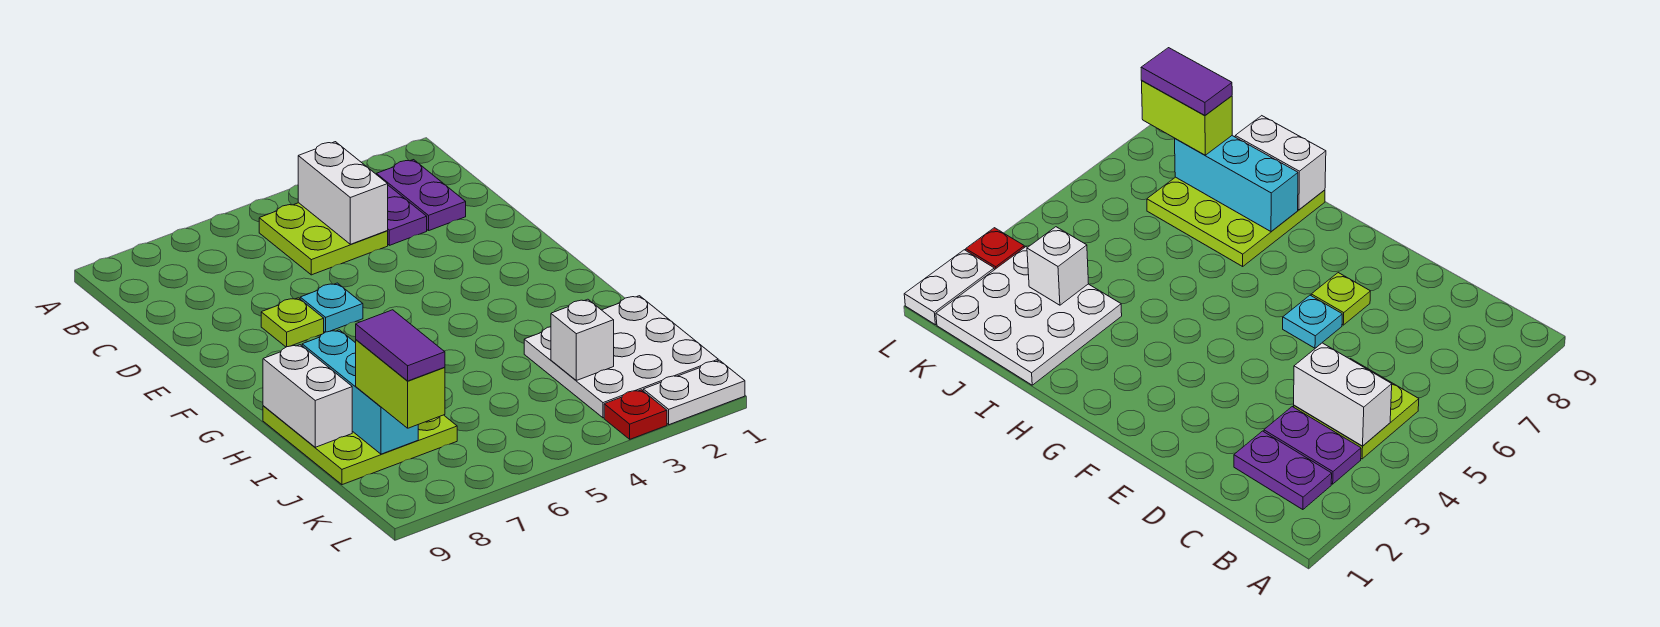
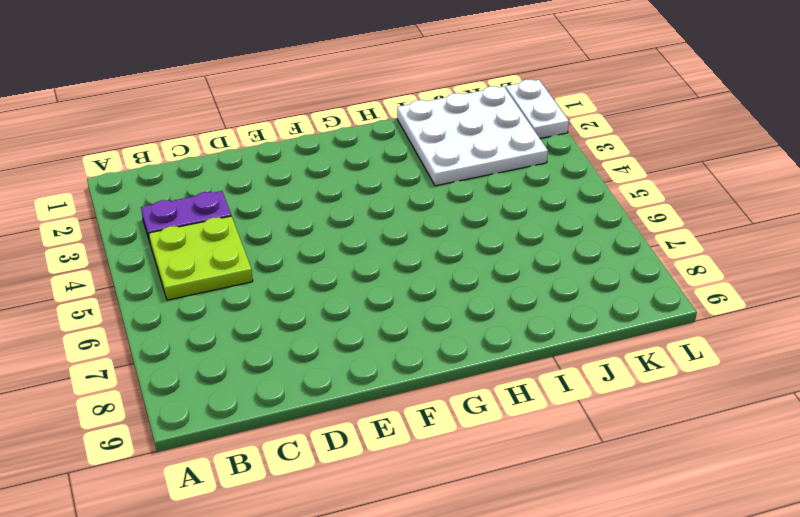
none -> purple 1x2 plate [376,160,466,231]
none -> cyan 1x1 plate [300,283,363,332]
none -> lime 1x1 plate [261,298,324,347]

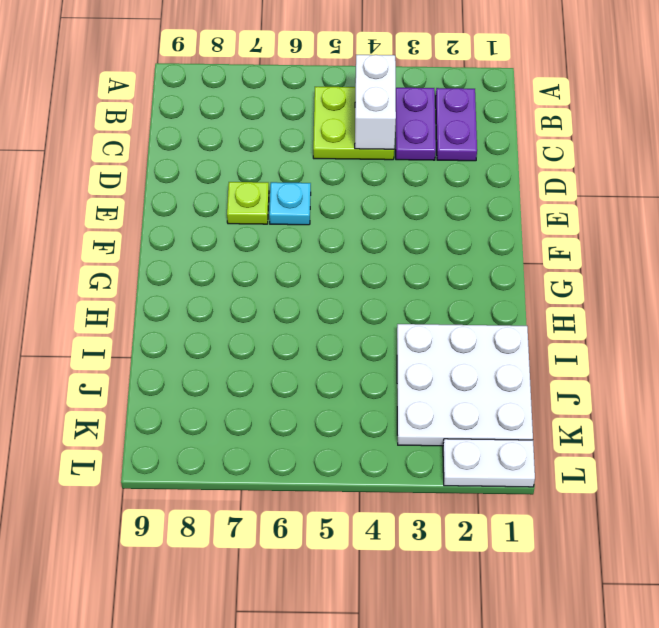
none -> lime 3x3 plate [263,406,457,485]
none -> red 1x1 plate [604,390,667,439]
none -> cyan 1x3 brick [302,330,418,454]

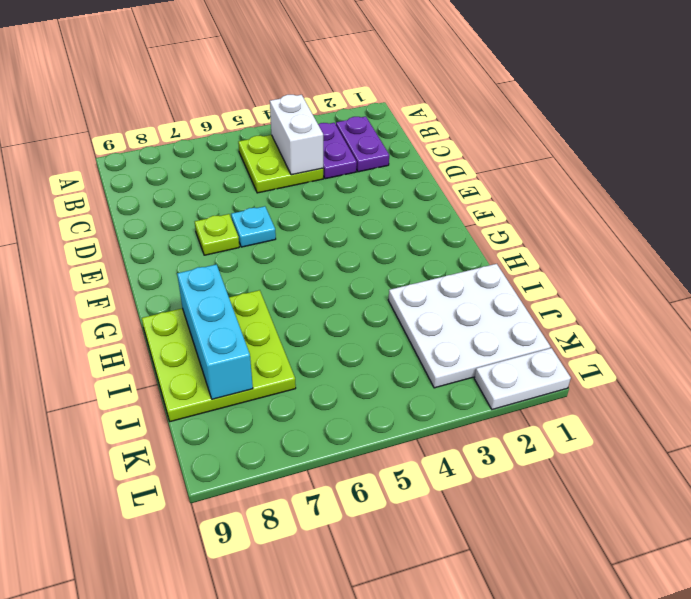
none -> red 1x1 plate [604,390,667,439]
none -> white 1x2 brick [263,345,352,447]
none -> white 1x1 brick [551,299,614,380]

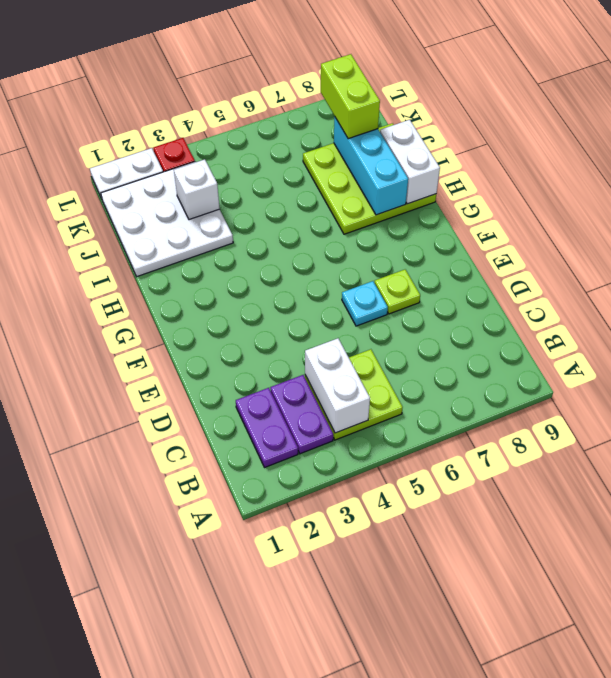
none -> purple 1x2 tile [356,310,445,381]

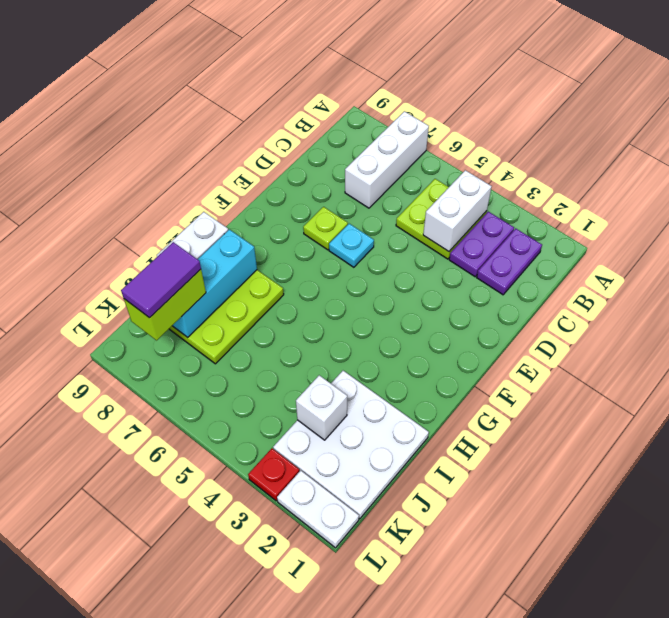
white 1x3 brick [345,111,429,208] -> none

